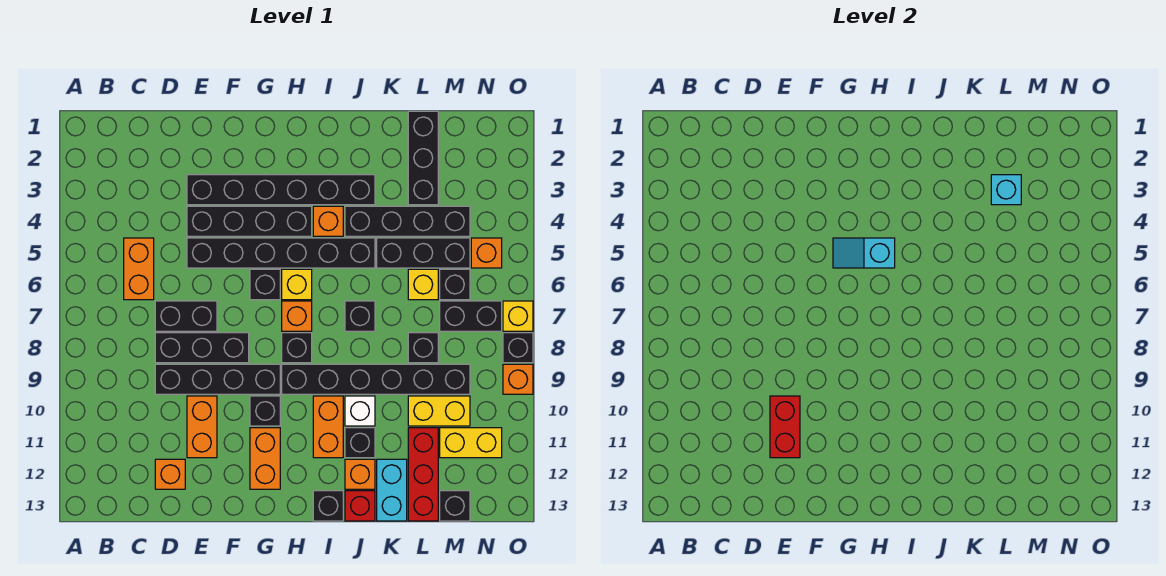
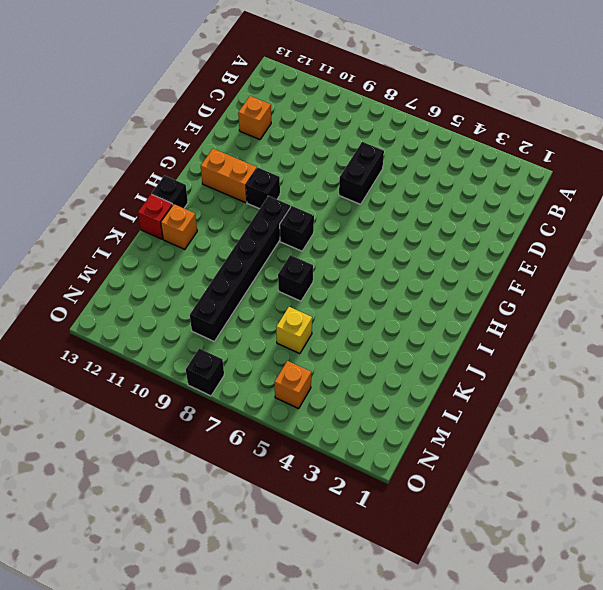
none -> orange 1x2 brick [124,238,154,300]
none -> black 1x3 brick [155,333,249,363]
none -> black 1x4 brick [155,364,280,394]
none -> black 1x6 brick [187,175,375,205]

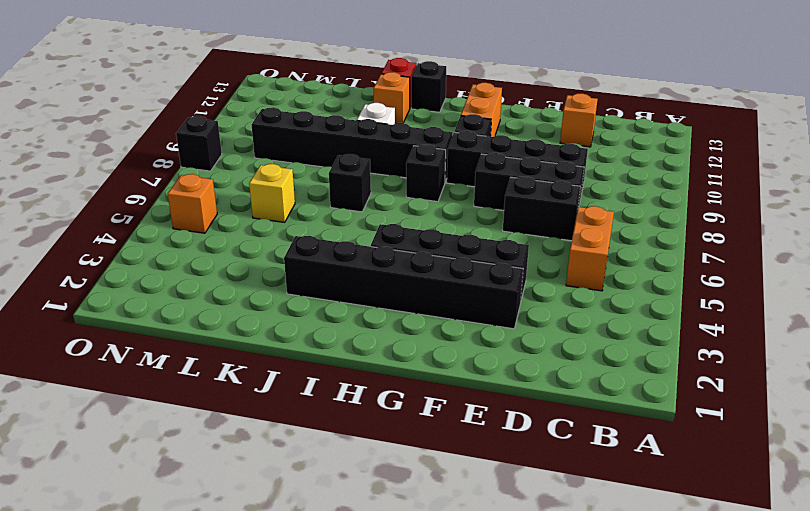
none -> black 1x6 brick [187,238,375,268]
none -> orange 1x2 brick [187,396,217,458]
none -> black 1x1 brick [250,269,280,300]
none -> yellow 1x1 brick [282,269,312,300]

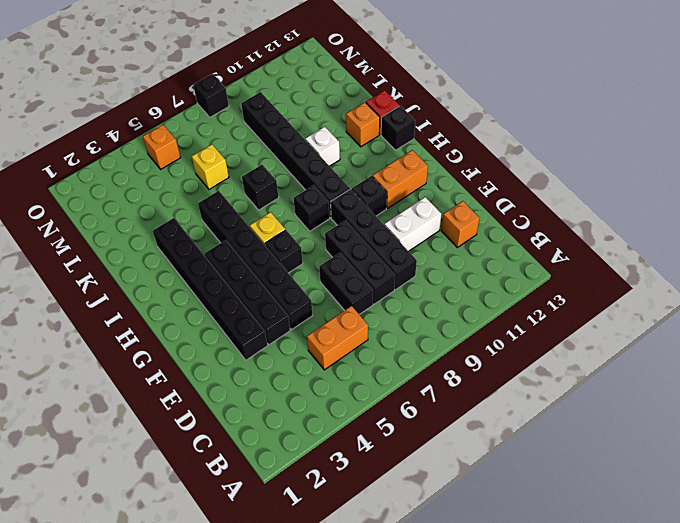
white 1x2 brick [384,197,441,251] -> orange 1x2 brick [187,396,217,458]
none -> orange 1x1 brick [282,301,312,331]
none -> orange 1x1 brick [313,206,343,236]
none -> orange 1x2 brick [313,396,343,458]
none -> black 1x4 brick [345,206,470,236]

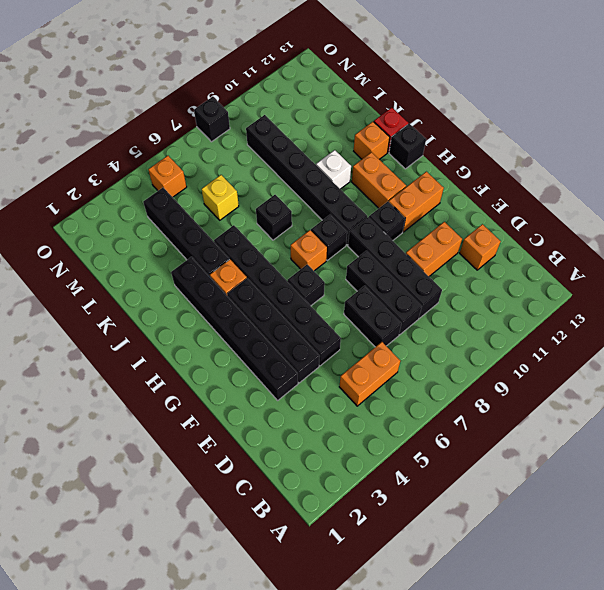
orange 1x2 brick [352,152,406,208] -> orange 1x2 brick turned to [313,396,343,458]
none -> yellow 1x1 brick [282,269,312,300]
none -> black 1x1 brick [345,428,375,458]
none -> black 1x3 brick [377,238,470,268]
none -> cyan 1x2 brick [377,459,407,521]

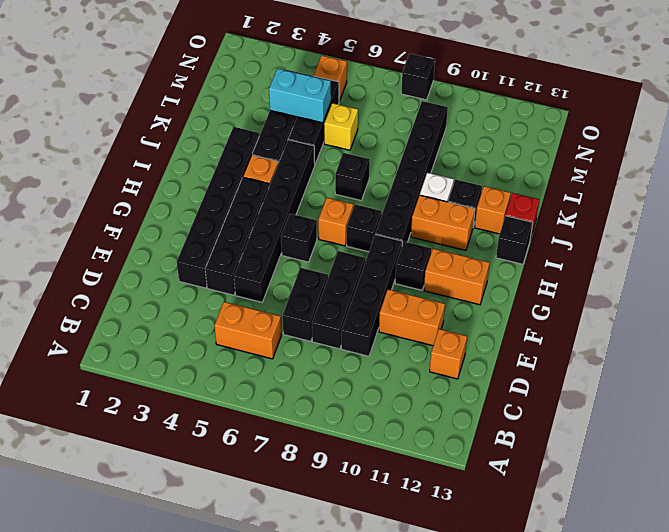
cyan 1x2 brick [269,69,331,123] -> cyan 1x2 brick moved to [377,459,407,521]
none -> yellow 1x1 brick [282,269,312,300]
none -> black 1x3 brick [408,111,438,205]
none -> black 1x1 brick [408,333,438,363]
none -> yellow 1x2 brick [408,396,470,426]

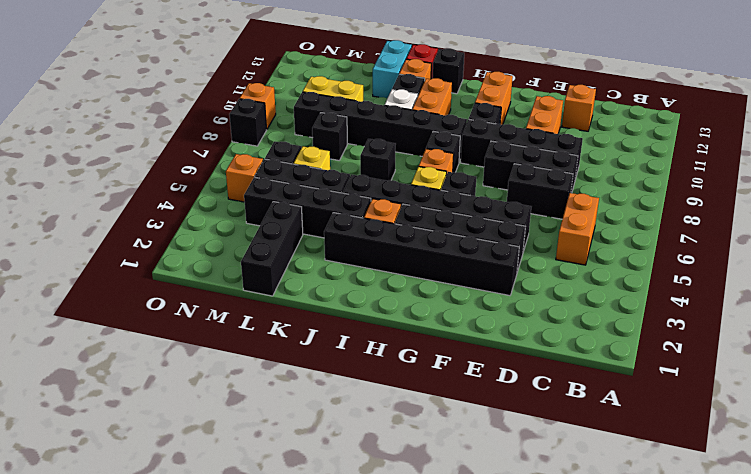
none -> red 1x3 brick [408,428,438,521]
none -> black 1x2 brick [440,301,502,331]
none -> yellow 1x2 brick [440,428,502,458]
none -> black 1x1 brick [440,491,470,521]

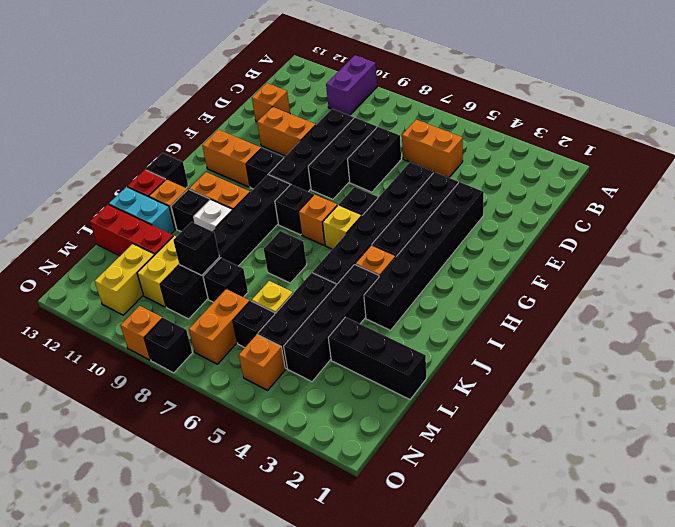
purple 1x2 brick [326,55,377,115] -> none
black 1x1 brick [173,222,219,275] -> black 1x1 brick moved to [440,491,470,521]
orange 1x2 brick [189,289,250,364] -> black 1x2 brick [440,301,502,331]
none -> yellow 1x1 brick [503,301,533,331]
none -> red 1x2 brick [770,396,800,458]
none -> cyan 1x2 slope [833,238,895,268]
none -> cyan 1x1 brick [991,175,1021,205]

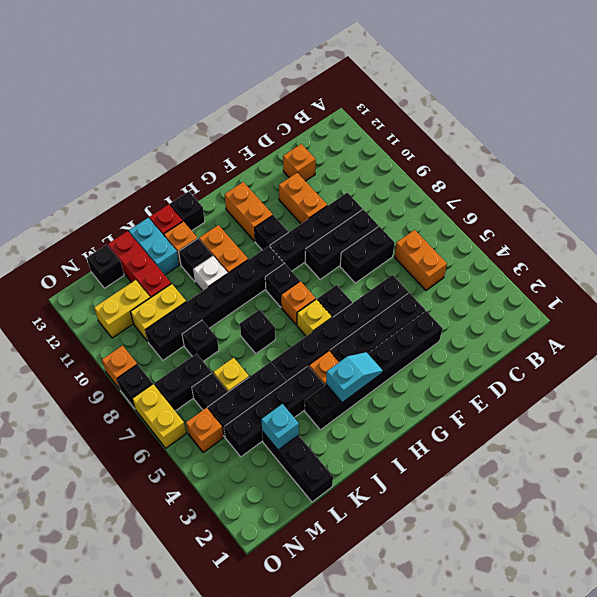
cyan 1x2 slope [326,352,383,403] -> cyan 1x2 slope moved to [833,238,895,268]
yellow 1x2 brick [132,384,186,448] -> yellow 1x1 brick [503,301,533,331]
none -> red 1x2 brick [770,396,800,458]

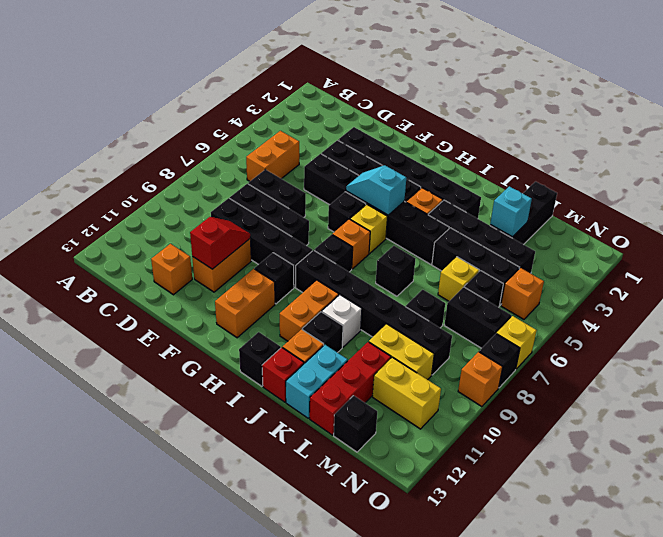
red 1x2 slope [190,217,250,269] -> red 1x2 brick [770,396,800,458]

